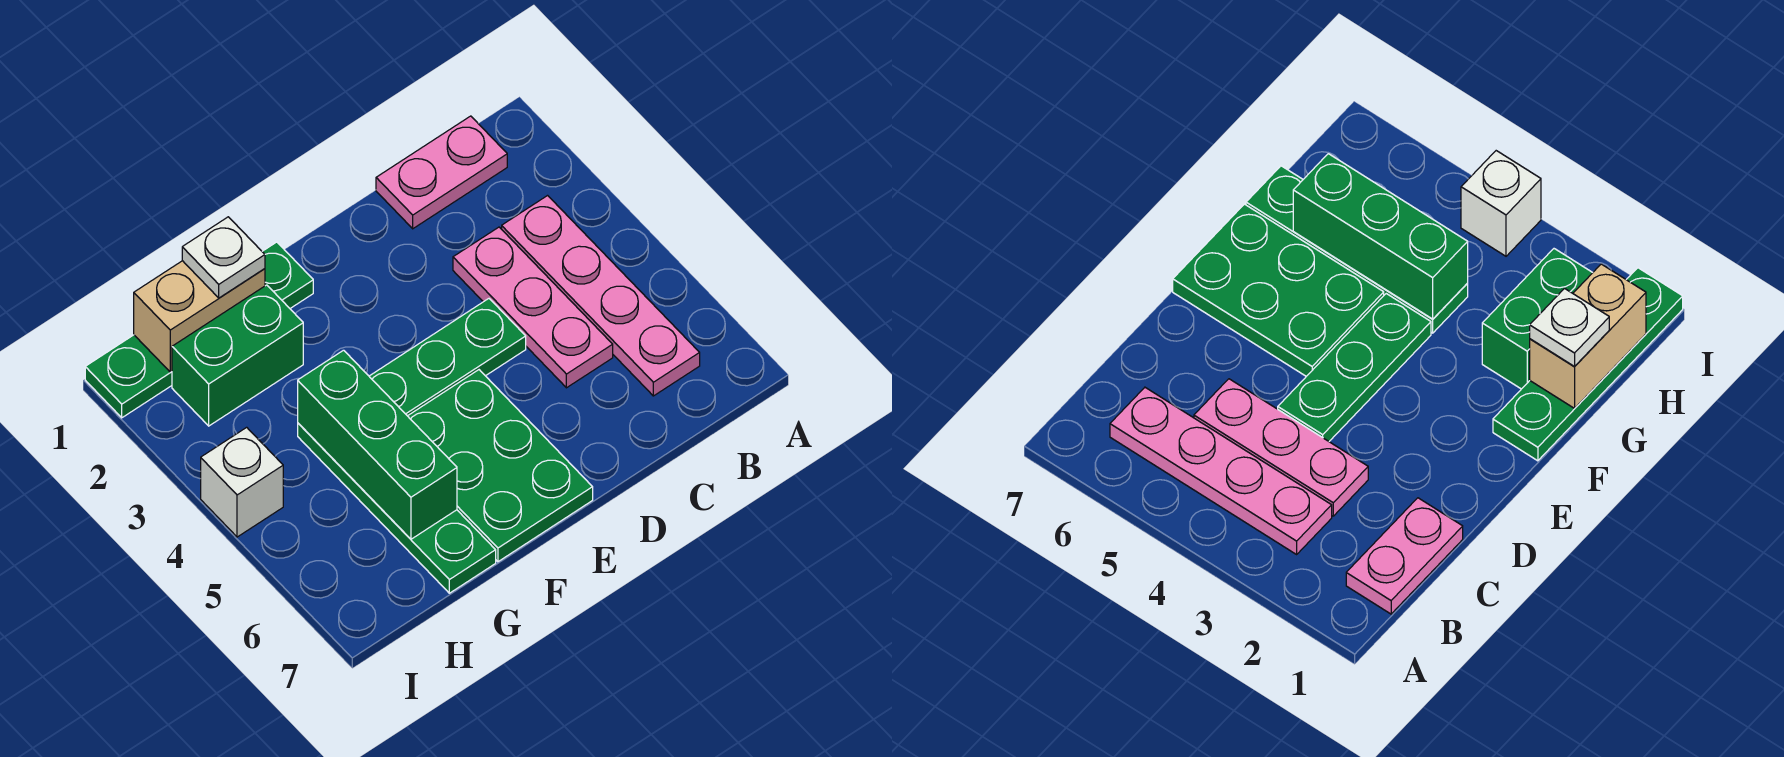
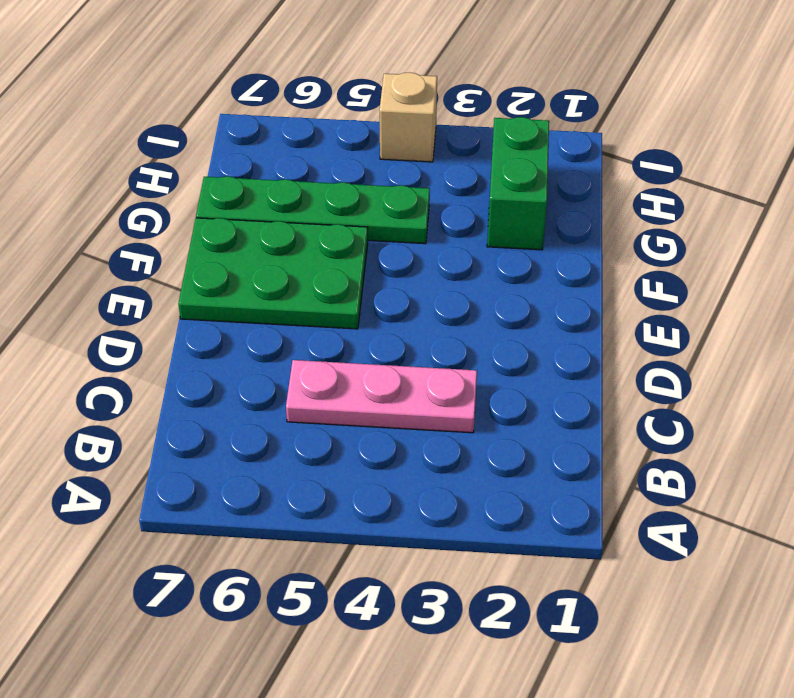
tan 1x1 brick [380,72,437,162] -> white 1x1 brick [201,427,283,537]
none -> pink 1x2 plate [376,116,507,229]
none -> pink 1x4 plate [502,196,700,396]
none -> green 1x3 plate [369,299,526,416]

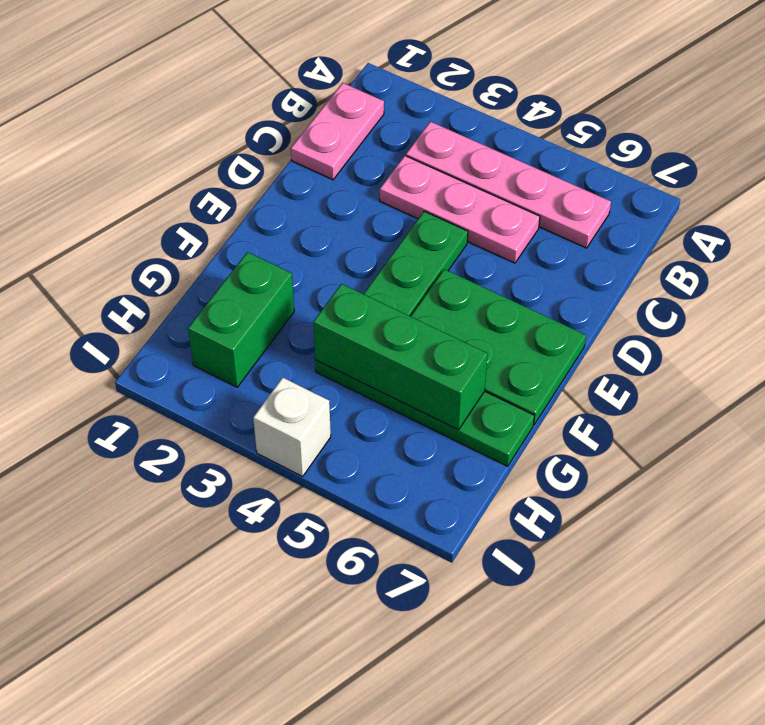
none -> green 1x4 plate [85,242,313,418]
none -> tan 1x2 brick [134,261,265,372]
none -> white 1x1 plate [182,217,265,298]

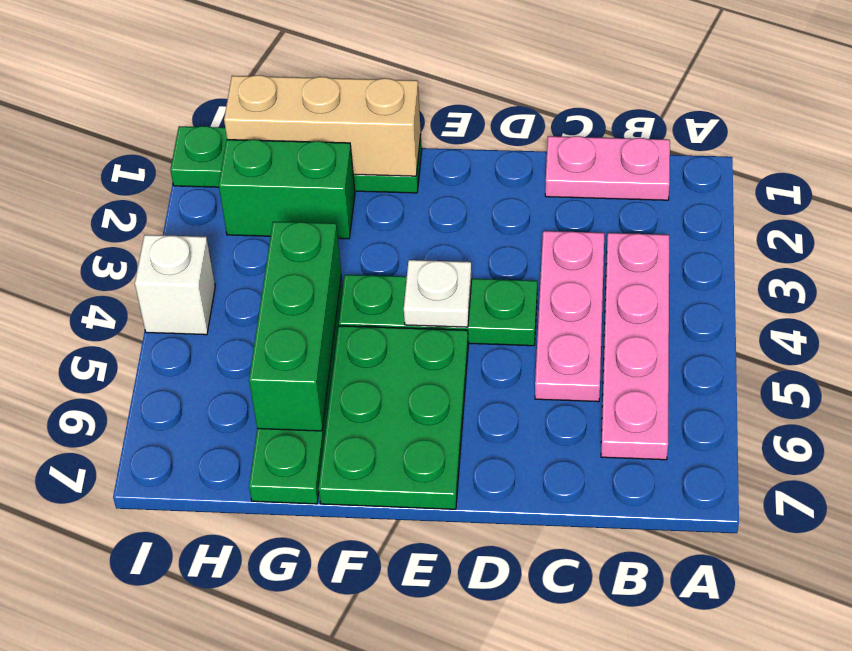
white 1x1 plate [404,260,472,327] -> white 1x1 plate moved to [182,217,265,298]
tan 1x3 brick [224,75,421,176] -> tan 1x2 brick [134,261,265,372]

